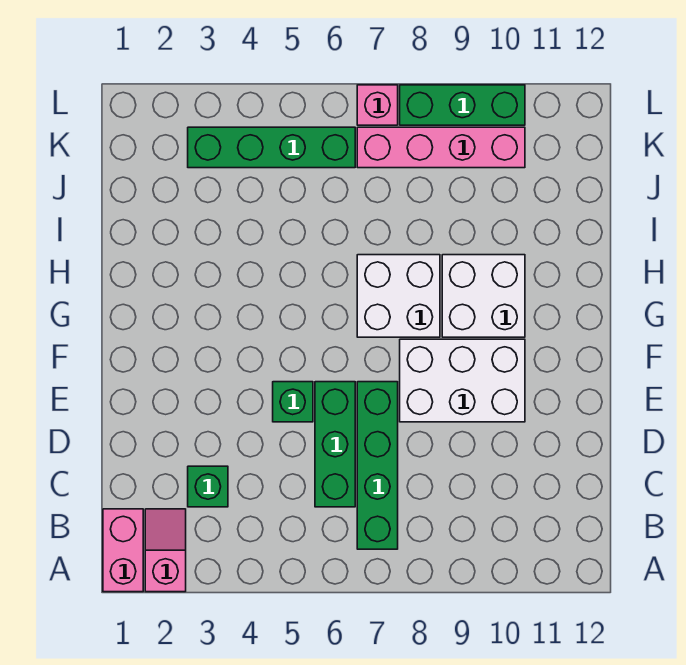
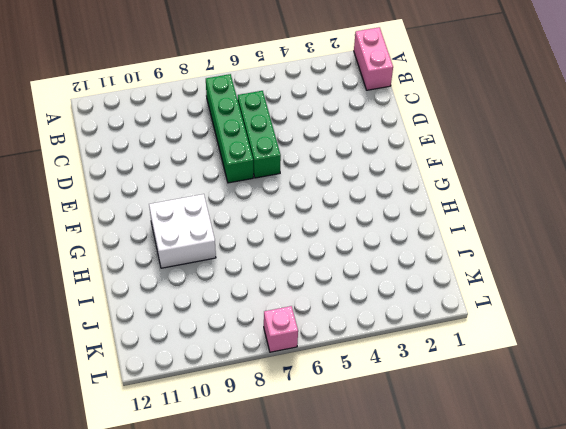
none -> pink 1x2 slope [145,509,186,592]
none -> green 1x1 brick [188,466,228,507]
none -> green 1x1 brick [273,382,313,422]

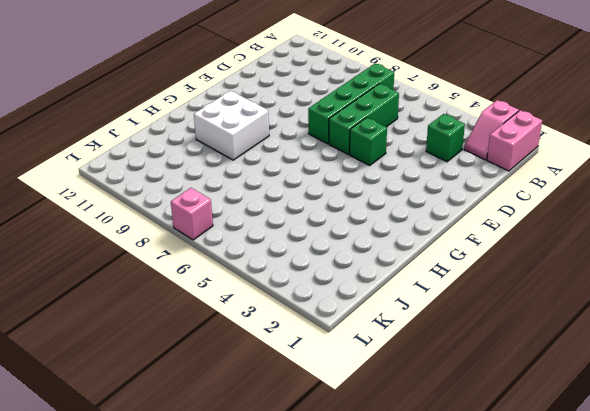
none -> white 2x3 brick [400,339,525,422]
none -> white 2x2 brick [357,255,440,337]
none -> green 1x4 brick [188,127,355,168]

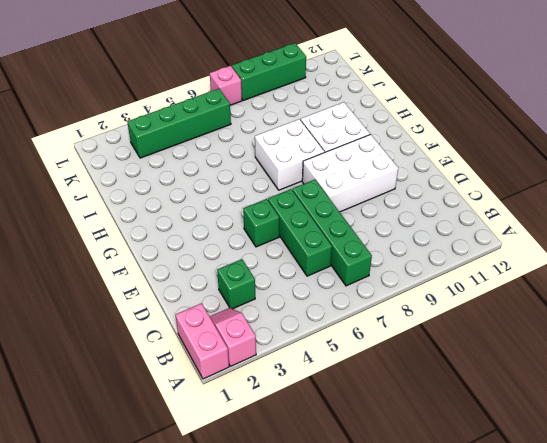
none -> pink 1x4 brick [357,127,525,168]

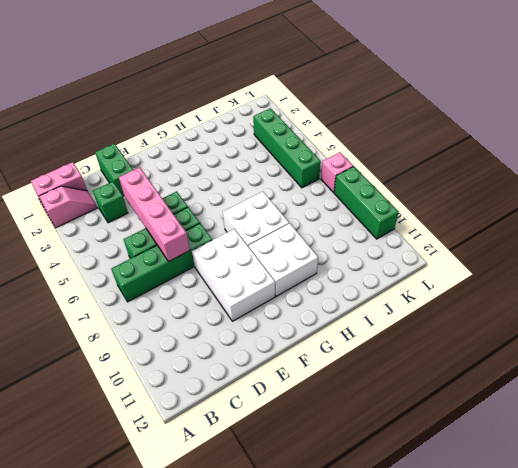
green 1x2 brick [95,144,133,196] -> none
pink 1x4 brick [119,167,190,262] -> pink 1x4 brick moved to [357,127,525,168]

